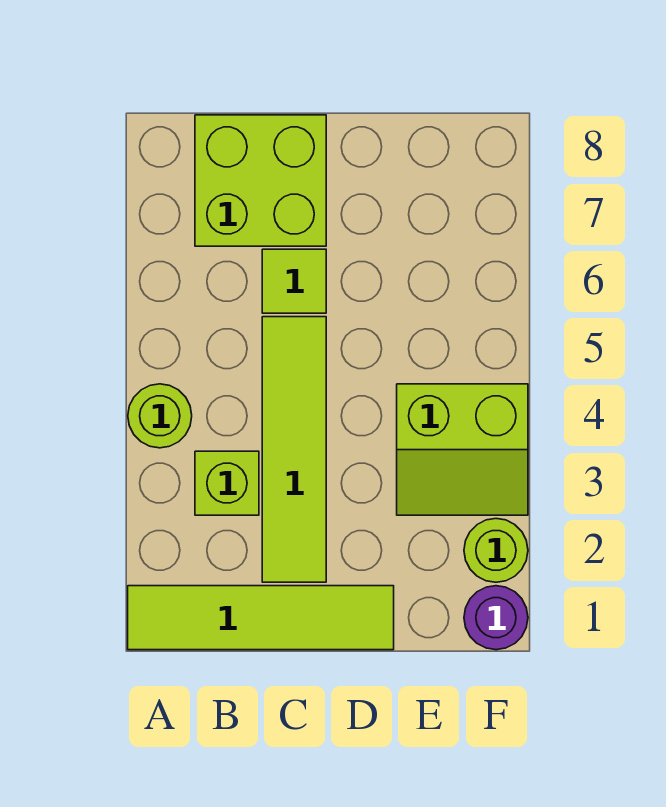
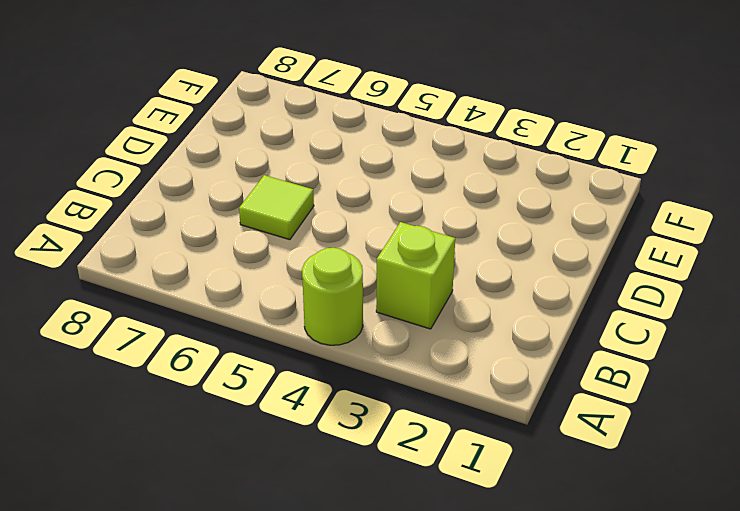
none -> lime 1x4 tile [128,586,394,650]
none -> lime 2x2 brick [195,115,326,246]

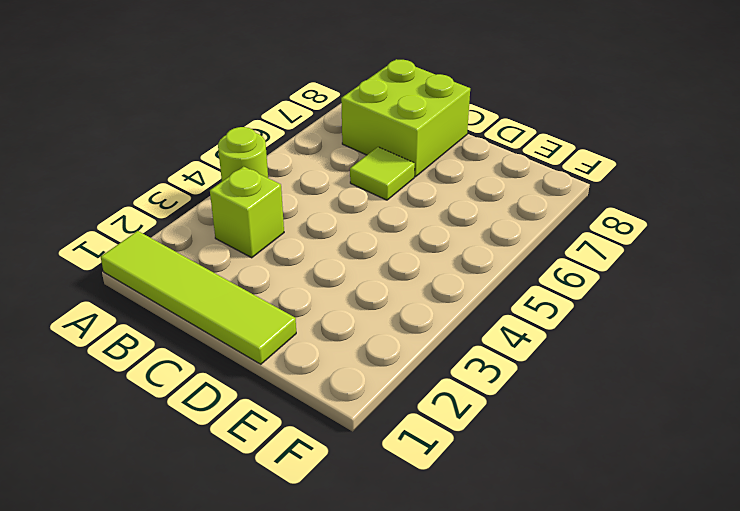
none -> lime 1x4 tile [262,317,326,582]
none -> lime 2x2 slope [397,384,528,515]

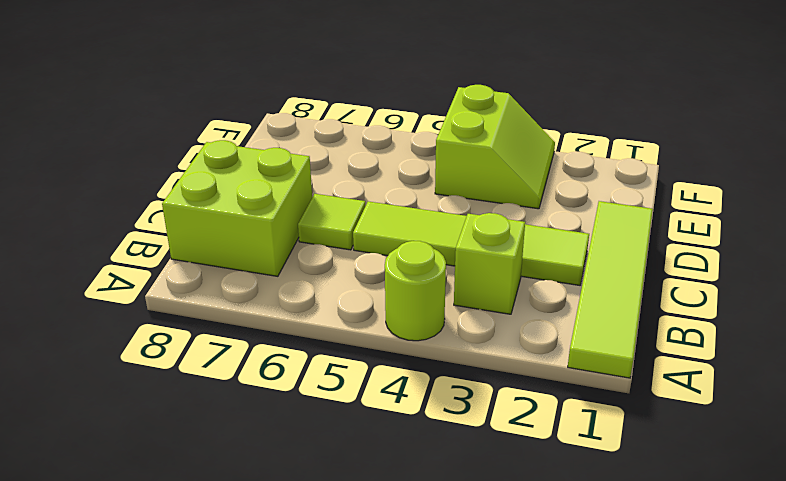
none -> purple 1x1 round brick [464,586,528,650]
none -> lime 1x1 round brick [464,519,528,582]

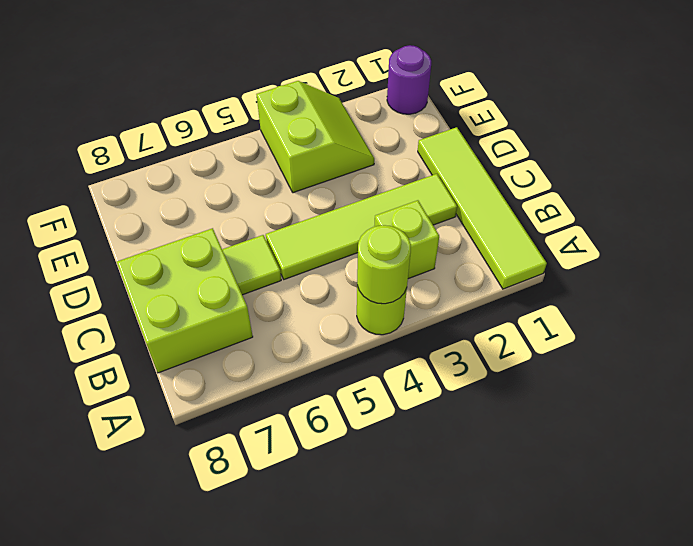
lime 1x1 round brick [357,225,411,304] -> lime 1x1 round brick moved to [464,519,528,582]

